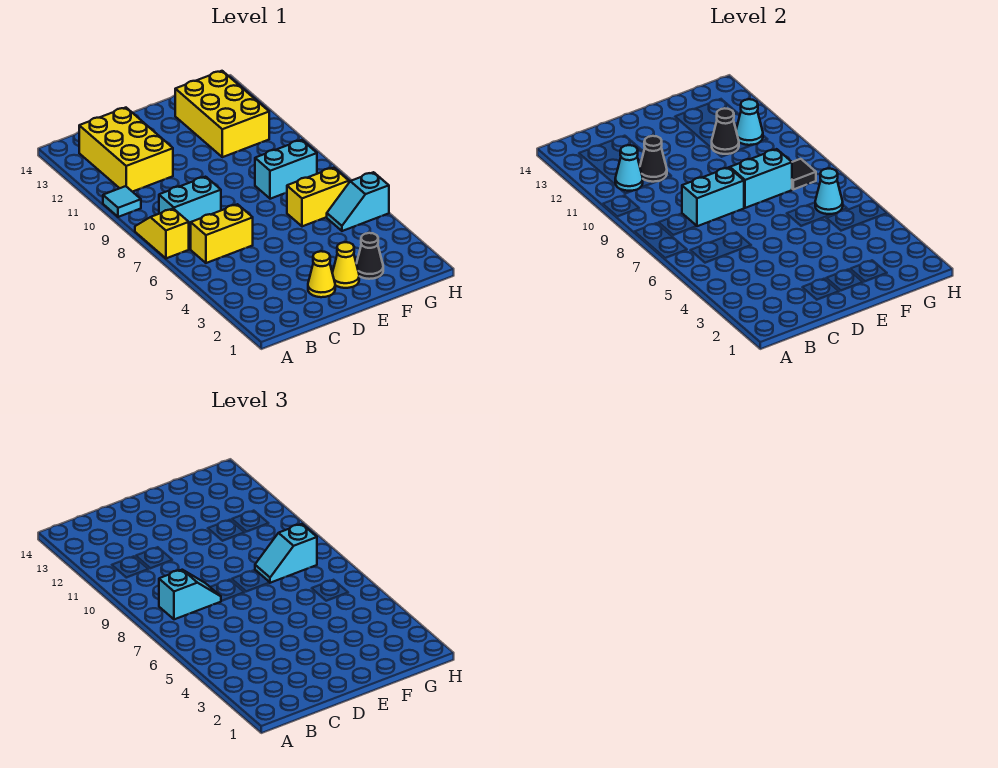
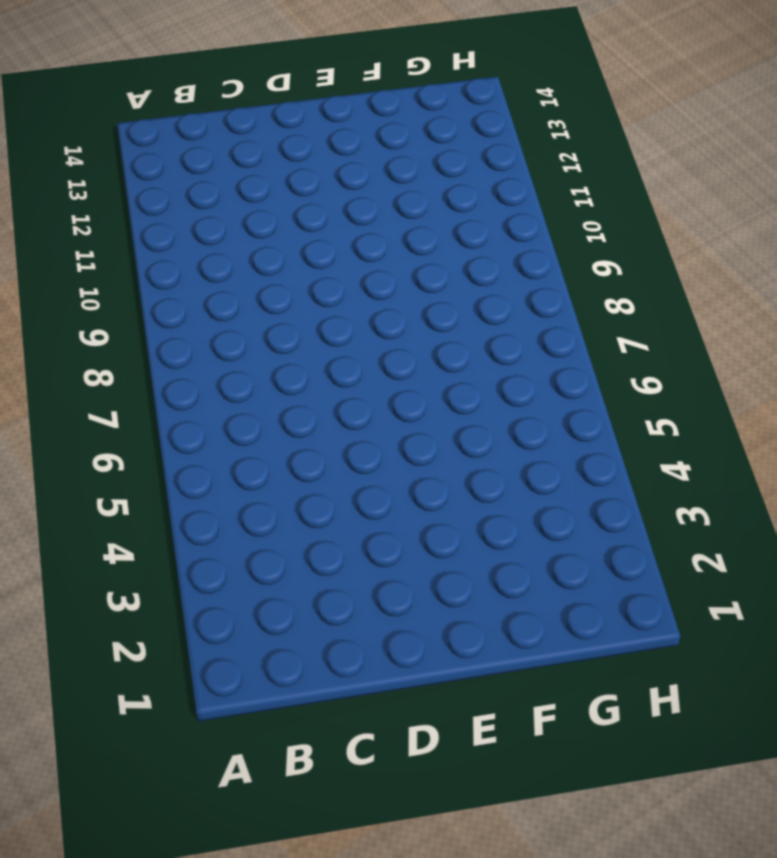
none -> yellow 1x2 slope [135,209,189,258]
none -> cyan 1x1 tile [103,186,141,217]
none -> yellow 1x2 brick [191,204,253,263]

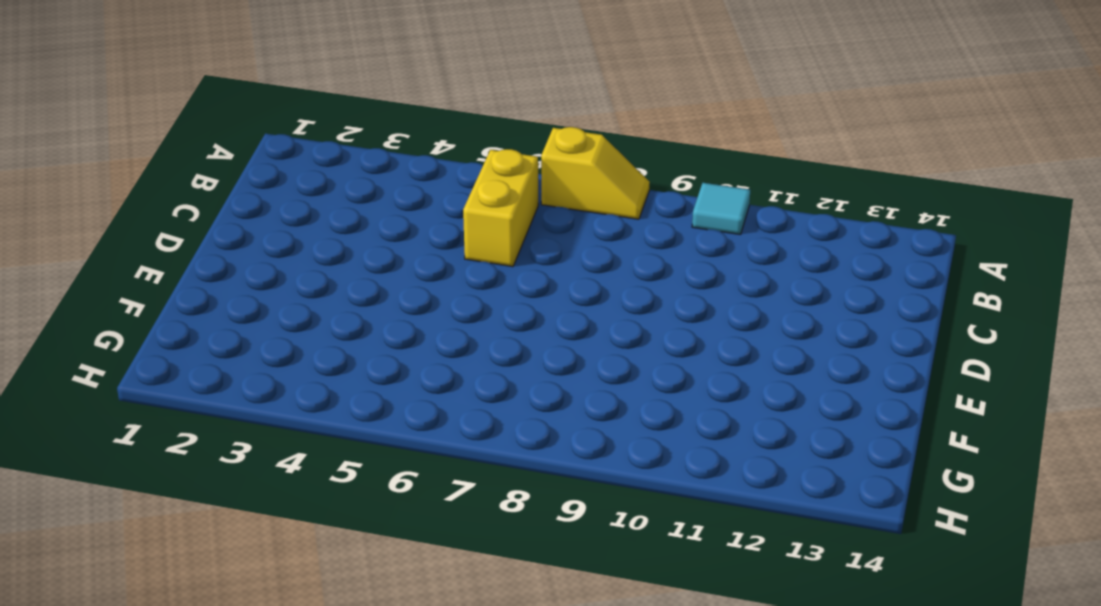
none -> cyan 1x2 brick [159,177,221,230]
none -> yellow 2x3 brick [79,108,173,192]
none -> yellow 1x1 cone [308,251,335,297]

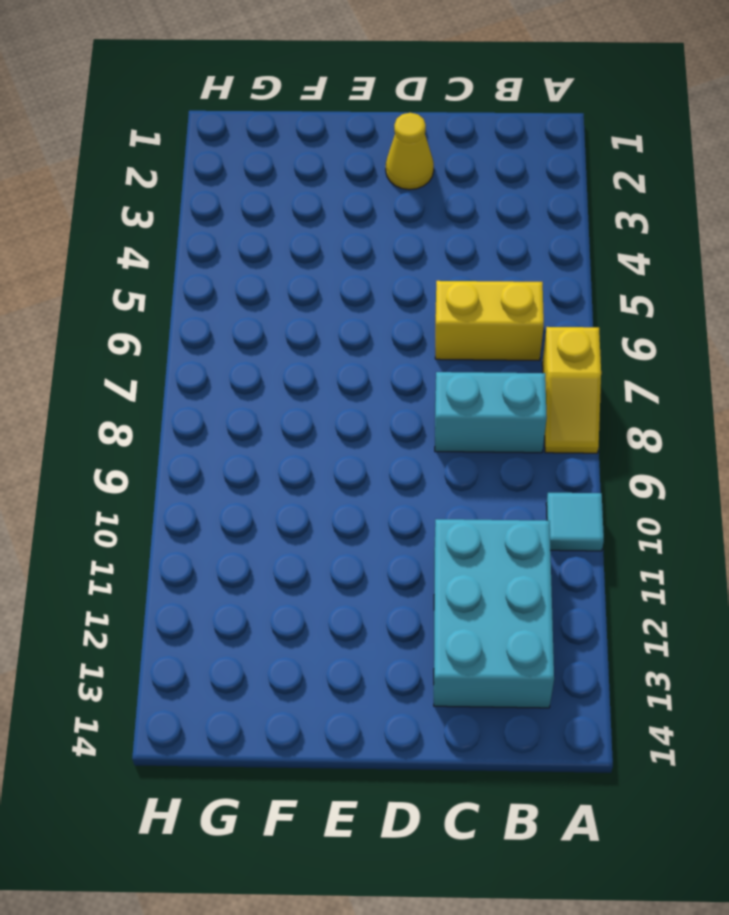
cyan 2x3 brick [434,519,554,708] -> yellow 2x3 brick [79,108,173,192]
none -> yellow 1x1 cone [332,242,359,288]
none -> black 1x1 cone [356,233,383,279]
none -> yellow 1x2 brick [287,168,349,226]

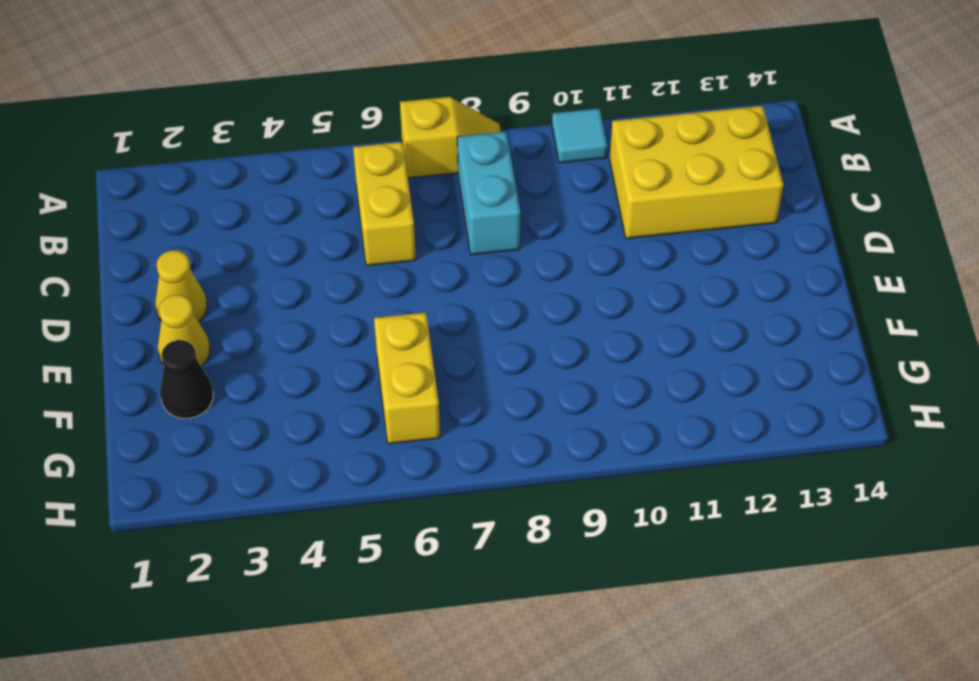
none -> cyan 1x2 brick [255,140,317,199]
none -> yellow 2x3 brick [175,71,269,157]
none -> cyan 1x2 slope [327,172,389,231]

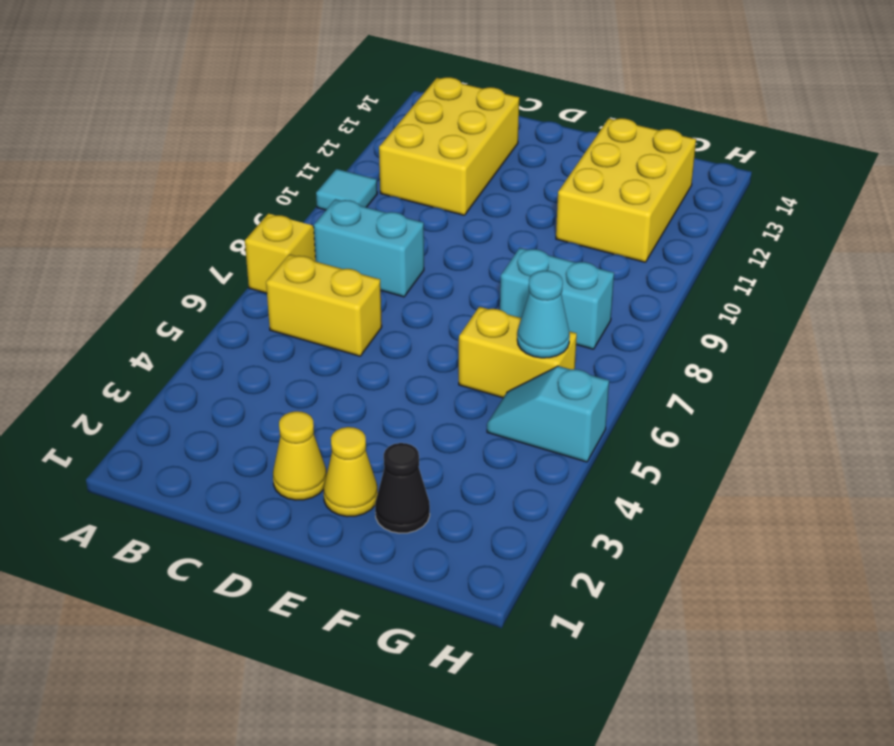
none -> cyan 1x1 cone [615,145,643,191]
none -> cyan 1x2 brick [682,167,744,226]
none -> black 1x1 cone [640,136,667,182]

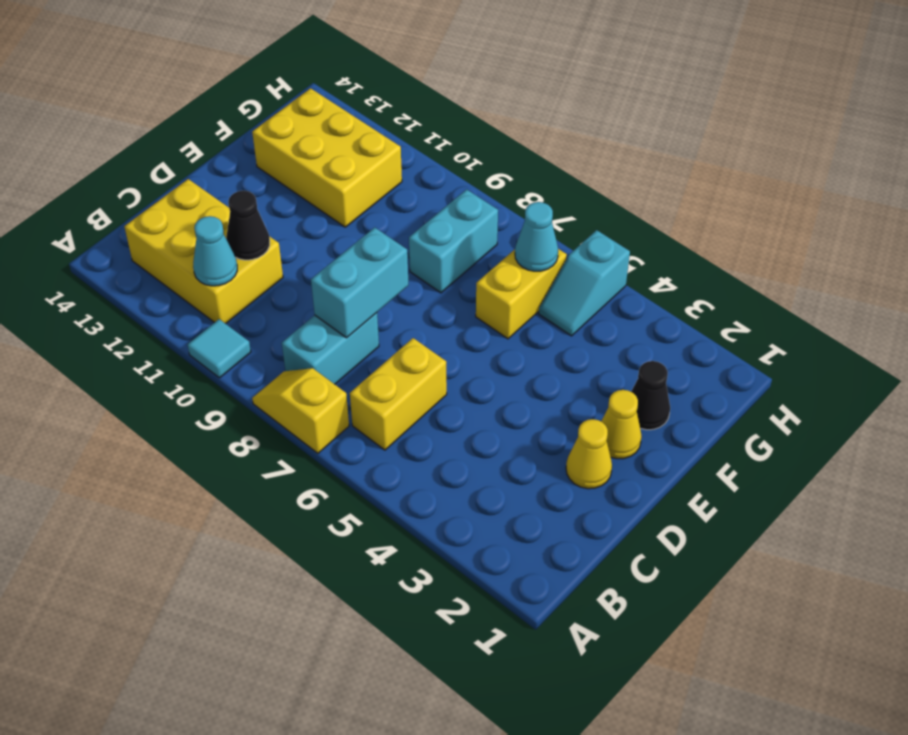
none -> cyan 1x2 brick [730,149,792,208]
none -> black 1x1 cone [712,108,739,154]
none -> black 1x1 tile [792,159,816,189]

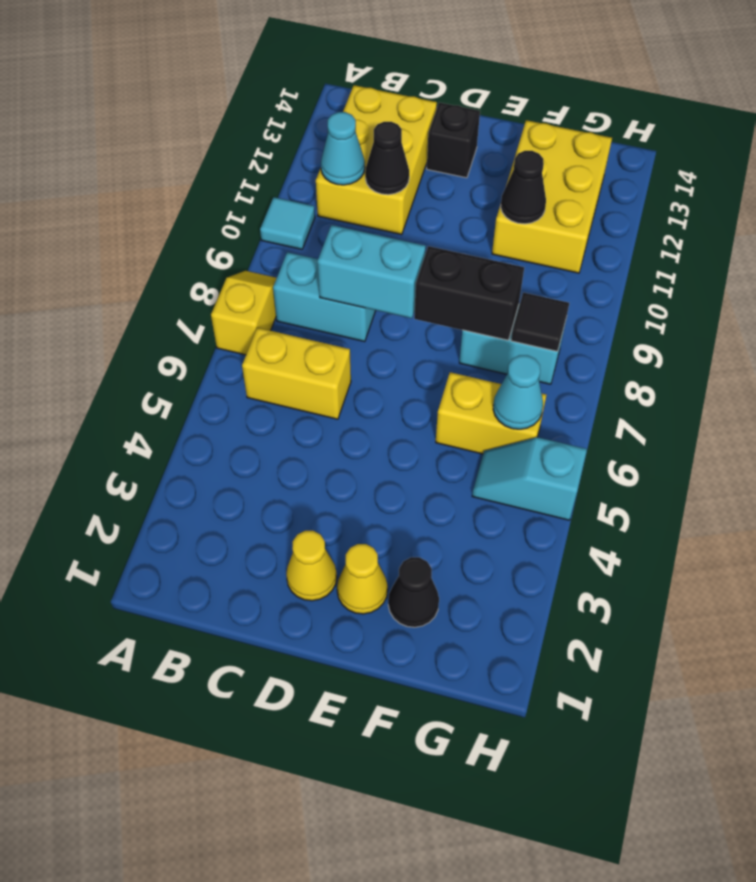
black 1x1 brick [427,103,480,178] -> none
black 1x2 brick [414,246,524,340] -> cyan 1x2 brick [730,149,792,208]
none -> cyan 1x1 cone [736,99,763,145]
none -> cyan 1x2 slope [159,570,221,619]
none -> cyan 1x2 slope [255,524,317,583]

